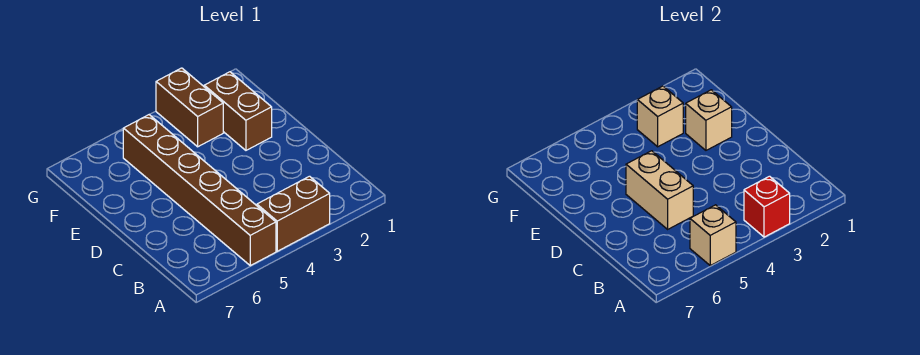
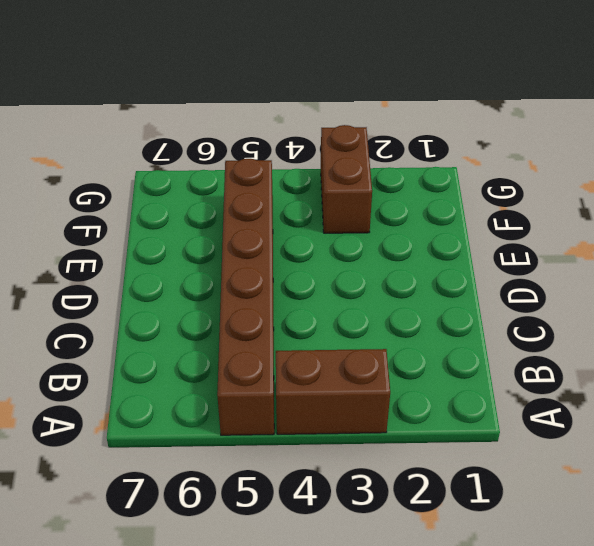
none -> brown 1x2 brick [204,72,272,150]
none -> red 1x1 brick [744,176,790,237]

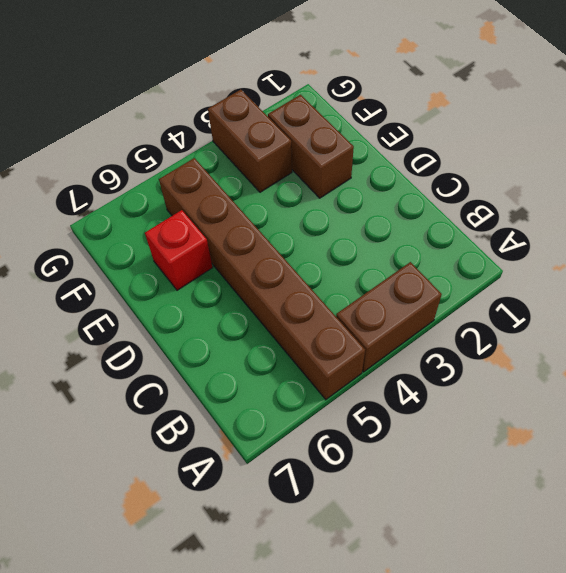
red 1x1 brick [145,210,213,290] -> red 1x1 brick moved to [744,176,790,237]
none -> tan 1x1 brick [690,205,736,266]
none -> tan 1x2 brick [626,151,693,229]

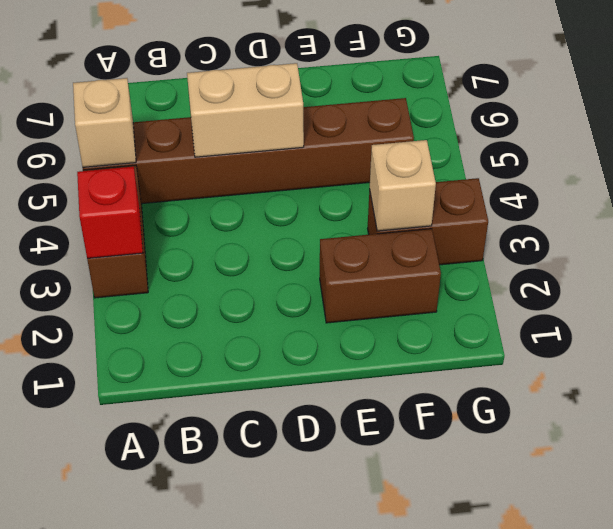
none -> tan 1x1 brick [686,90,732,150]

